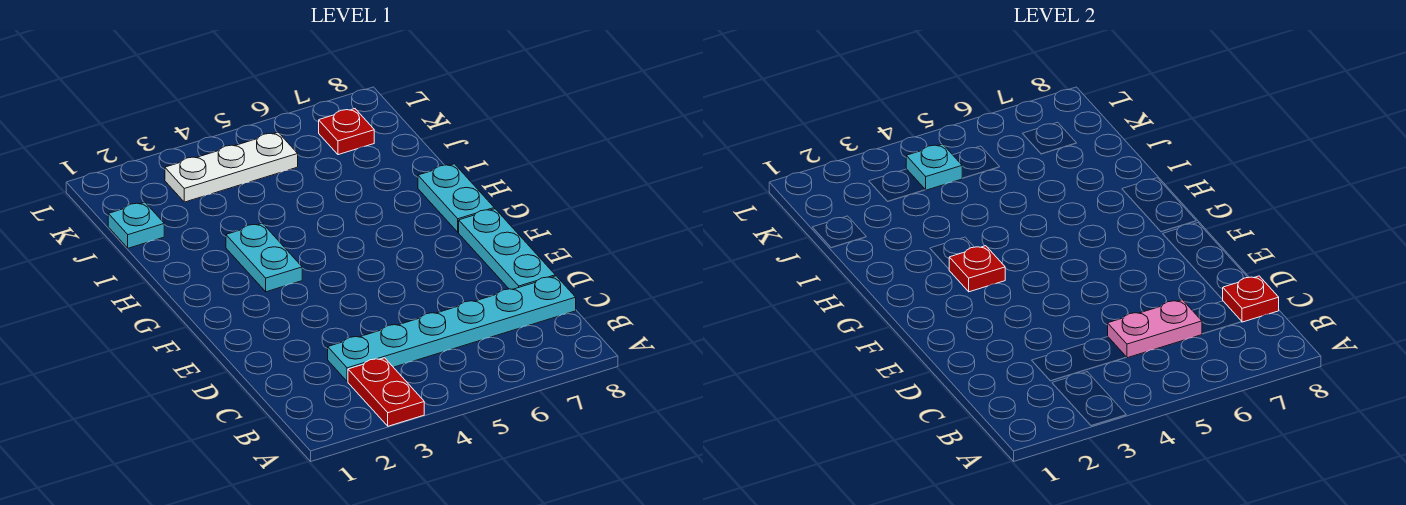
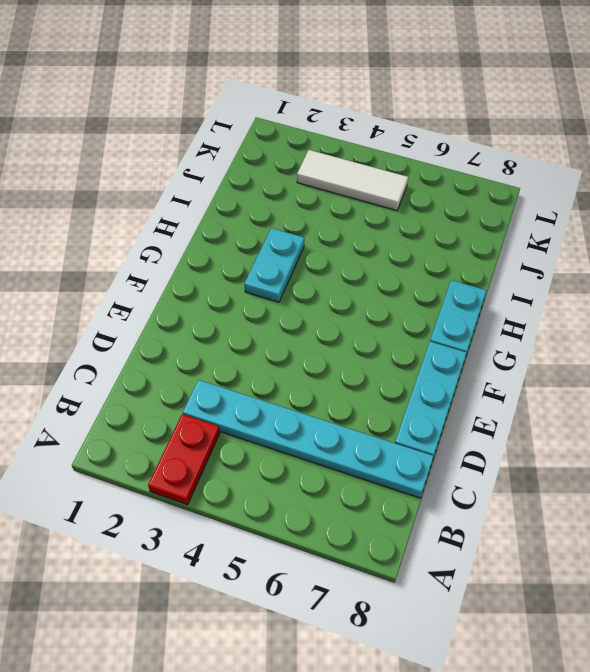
white 1x3 tile [297,150,408,210] -> white 1x3 plate [165,132,298,202]
none -> cyan 1x1 plate [108,202,164,248]
none -> red 1x1 plate [319,109,374,155]
none -> pink 1x2 plate [1108,300,1202,358]

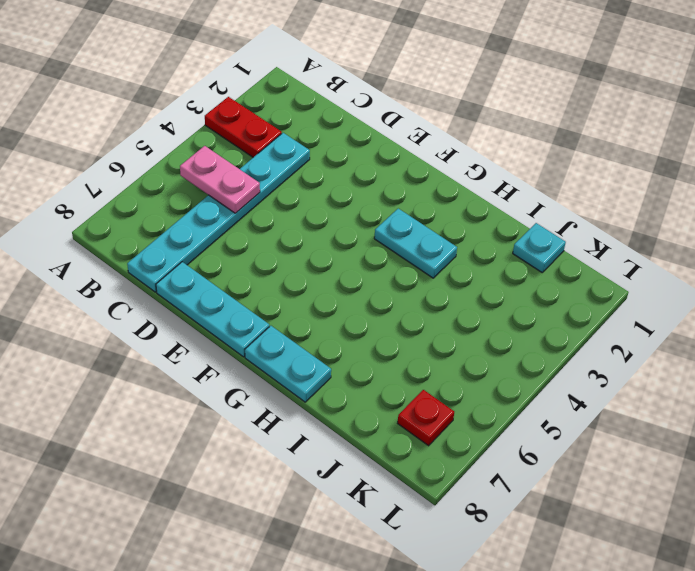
pink 1x2 plate [180,146,260,213] -> pink 1x2 plate turned to [1108,300,1202,358]
none -> white 1x3 plate [165,132,298,202]
none -> red 1x1 plate [1223,276,1279,322]
none -> red 1x1 plate [949,246,1005,292]

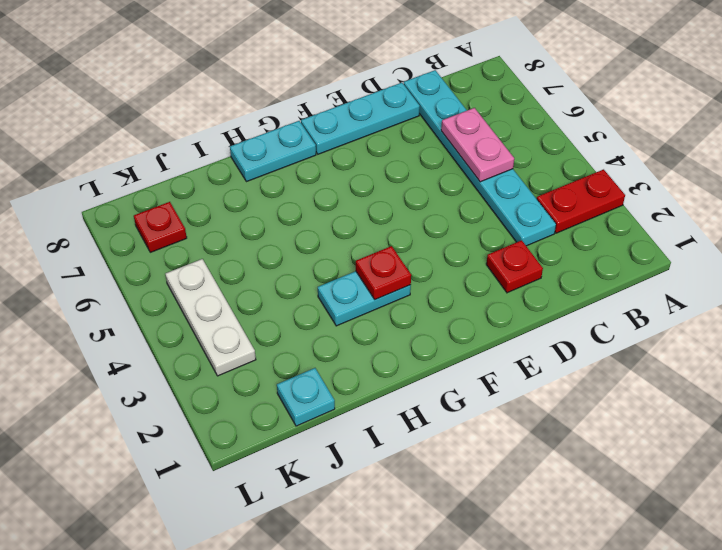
red 1x1 plate [486,240,543,293] -> red 1x1 plate moved to [1223,276,1279,322]
none -> cyan 1x1 plate [906,144,962,190]

